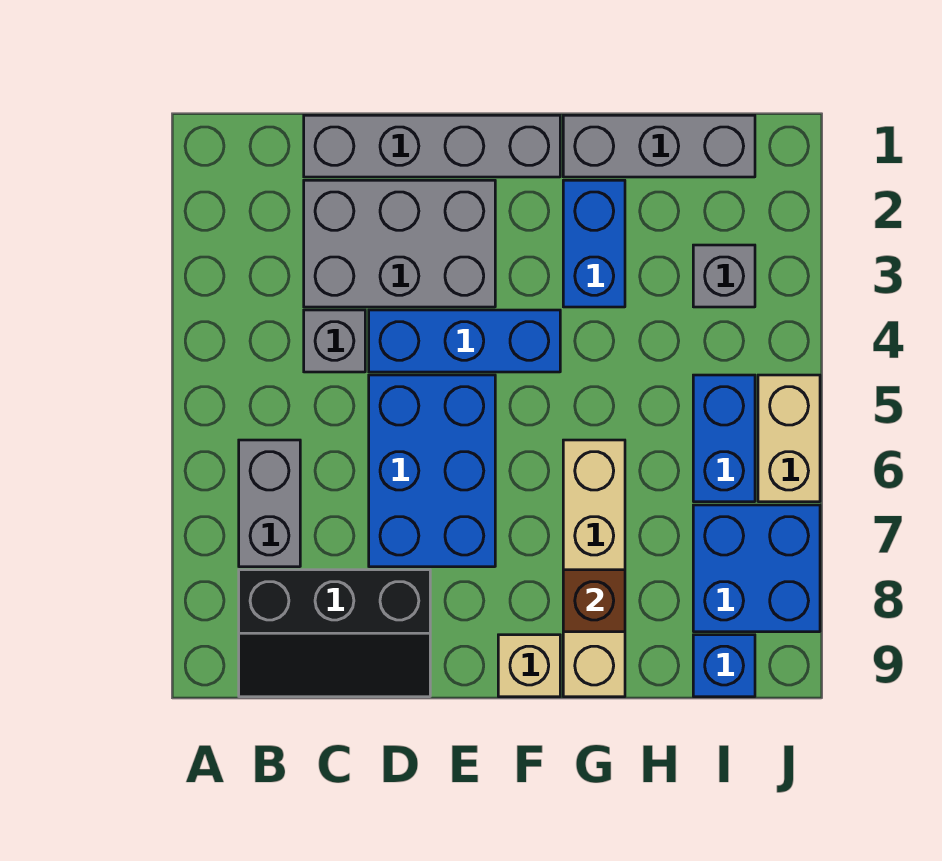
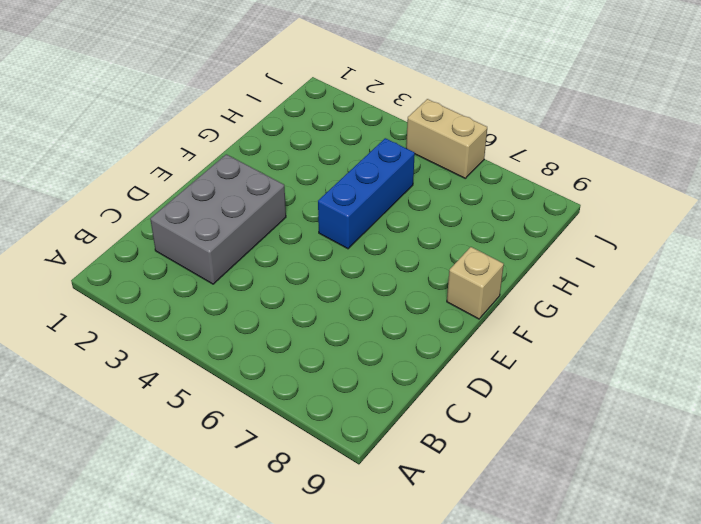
blue 1x3 brick [318,138,415,249] -> blue 1x3 brick moved to [369,310,560,372]
none -> grey 1x2 brick [239,440,300,567]
none -> black 2x3 slope [239,570,430,697]
none -> grey 1x4 brick [304,115,560,177]

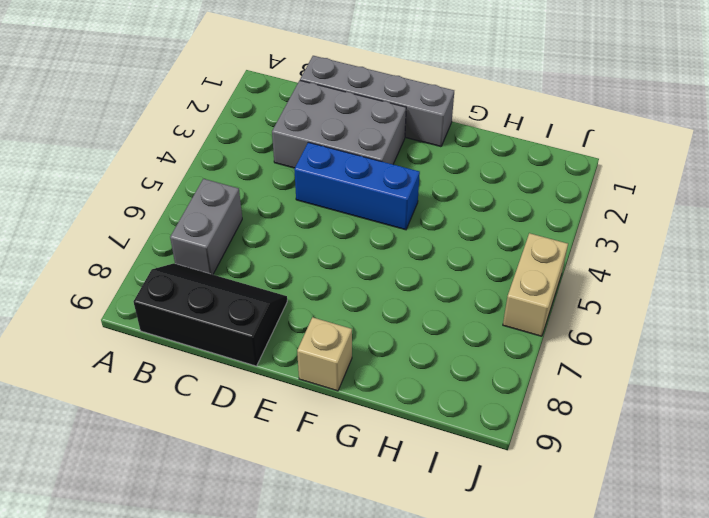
black 2x3 slope [134,263,287,366] -> black 2x3 slope turned to [239,570,430,697]
none -> grey 1x1 brick [304,310,365,372]
none -> blue 2x3 brick [369,375,495,567]
none -> grey 1x3 brick [563,115,755,177]

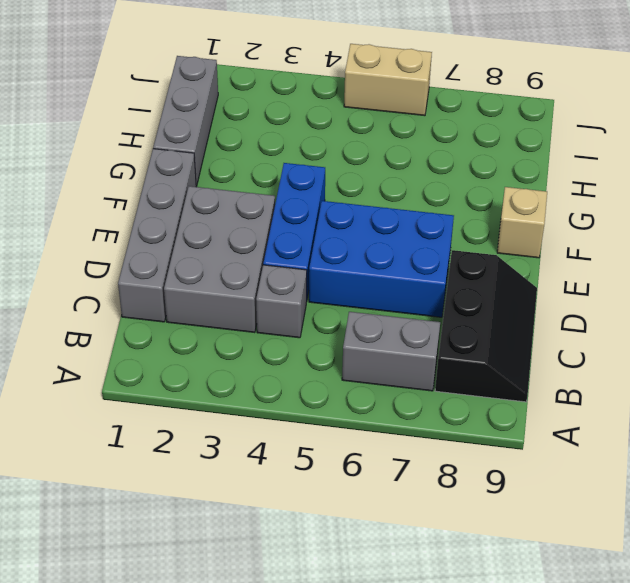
none -> blue 1x2 brick [563,180,625,307]
none -> tan 1x4 brick [563,440,625,697]
none -> grey 1x1 brick [693,245,755,307]

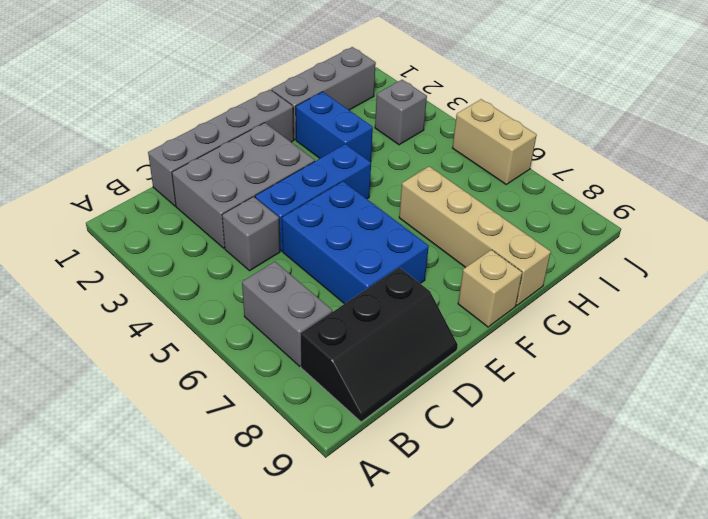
none -> blue 1x2 brick [693,375,755,502]
none -> blue 2x2 brick [693,505,820,632]
none -> blue 1x1 brick [693,635,755,697]

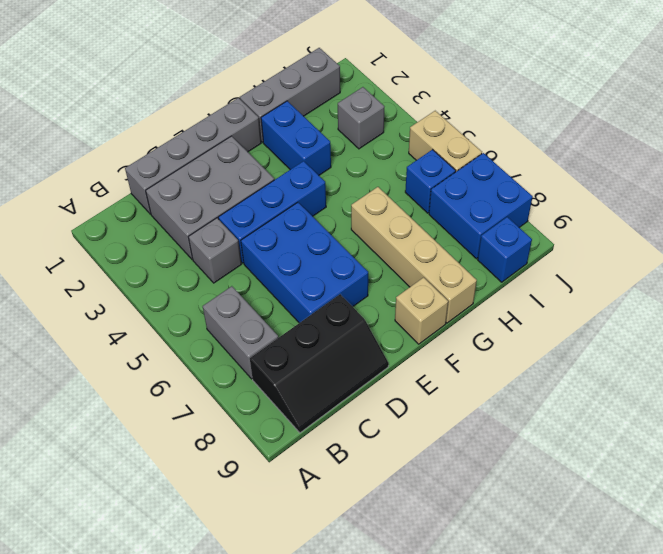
blue 1x1 brick [405,150,456,213] -> blue 1x2 brick [693,375,755,502]
none -> brown 1x1 brick [563,570,625,632]

